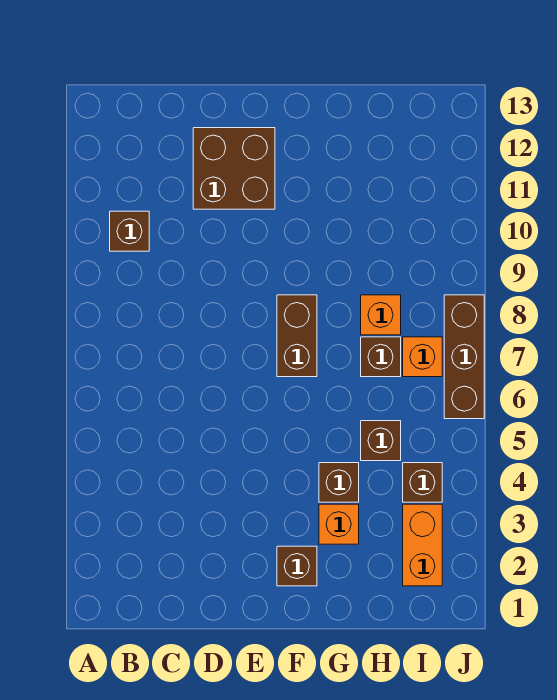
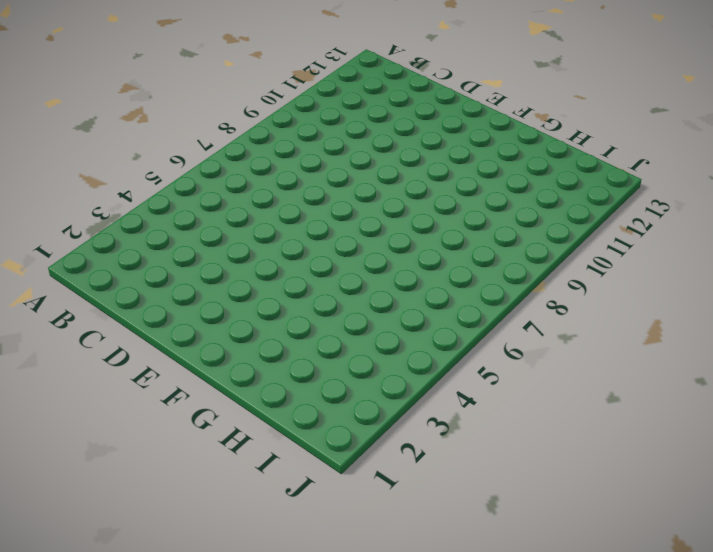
none -> brown 1x1 brick [110,211,149,251]
none -> brown 2x2 brick [193,128,275,209]
none -> brown 1x1 brick [277,546,317,586]

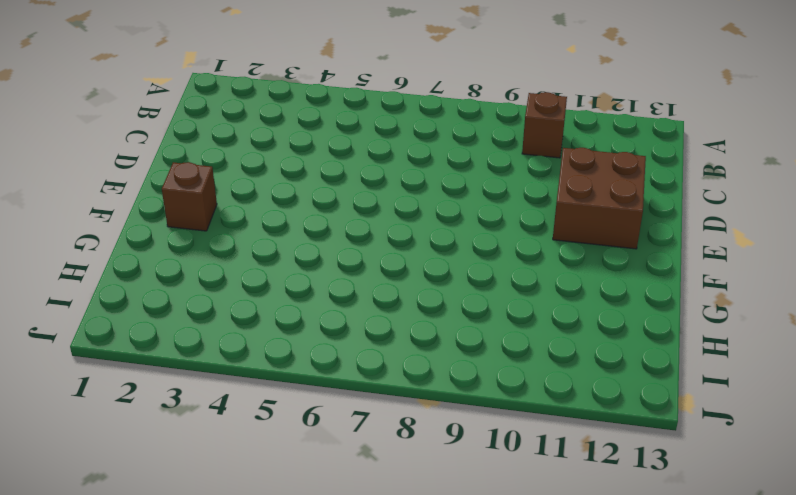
none -> brown 1x2 brick [277,295,317,377]
none -> orange 1x1 brick [319,504,359,544]
none -> brown 1x1 brick [319,463,359,502]

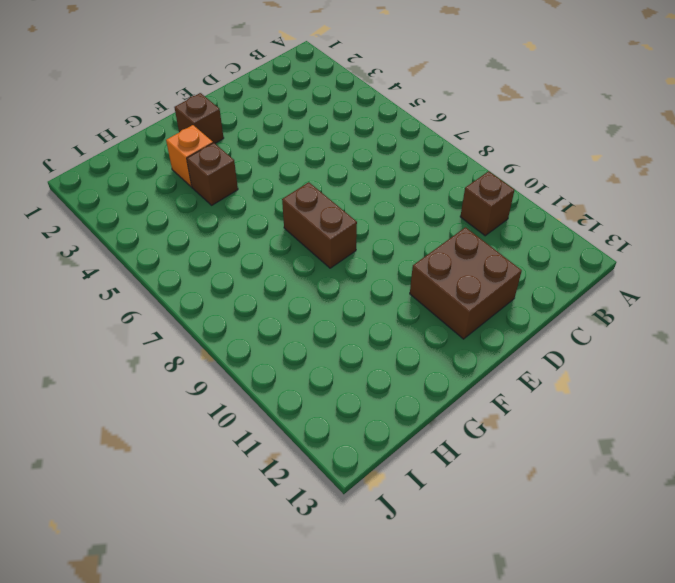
none -> brown 1x1 brick [361,421,401,461]
none -> brown 1x1 brick [361,337,401,377]
none -> orange 1x1 brick [361,295,401,335]

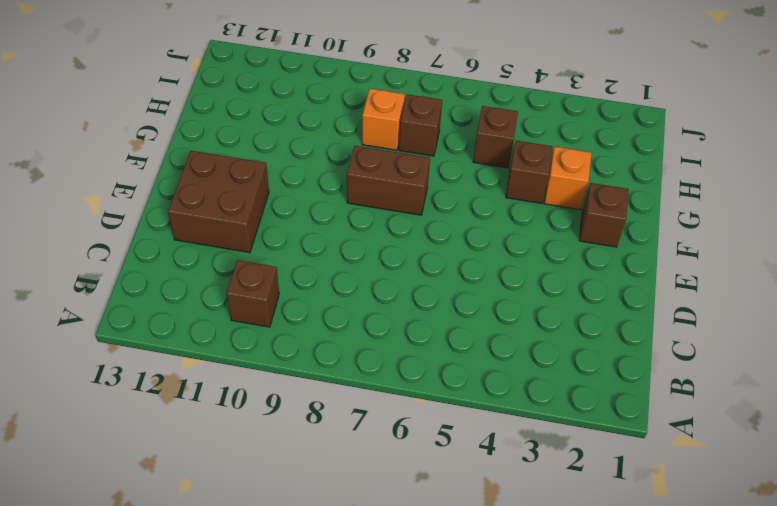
none -> orange 1x2 brick [403,504,442,586]
none -> brown 1x1 brick [403,463,442,502]
none -> orange 1x1 brick [403,337,442,377]

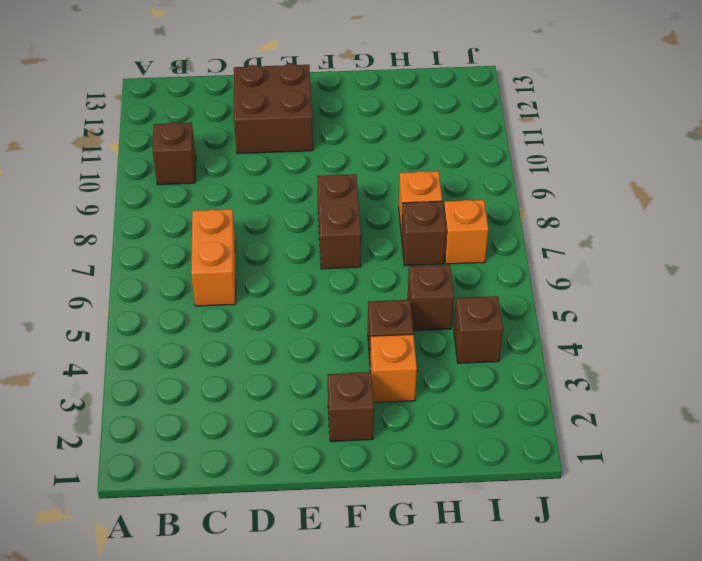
orange 1x2 brick [191,209,236,306] -> orange 1x2 brick moved to [403,504,442,586]
none -> brown 1x3 brick [444,295,484,419]

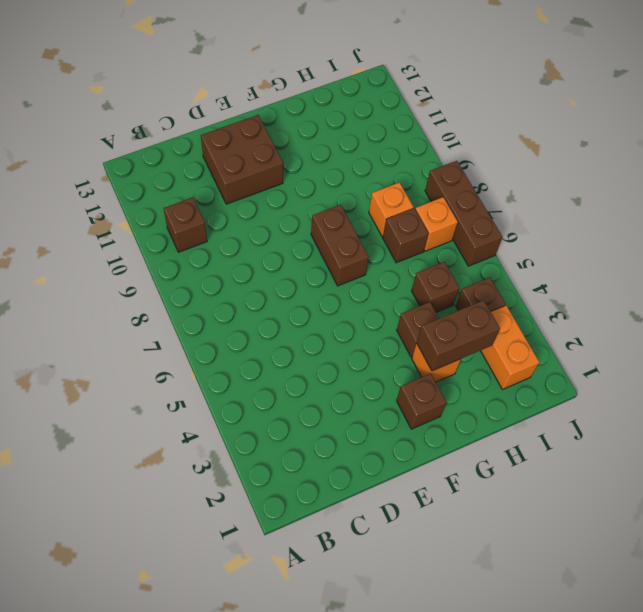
brown 1x2 brick [417,300,500,371] -> none

